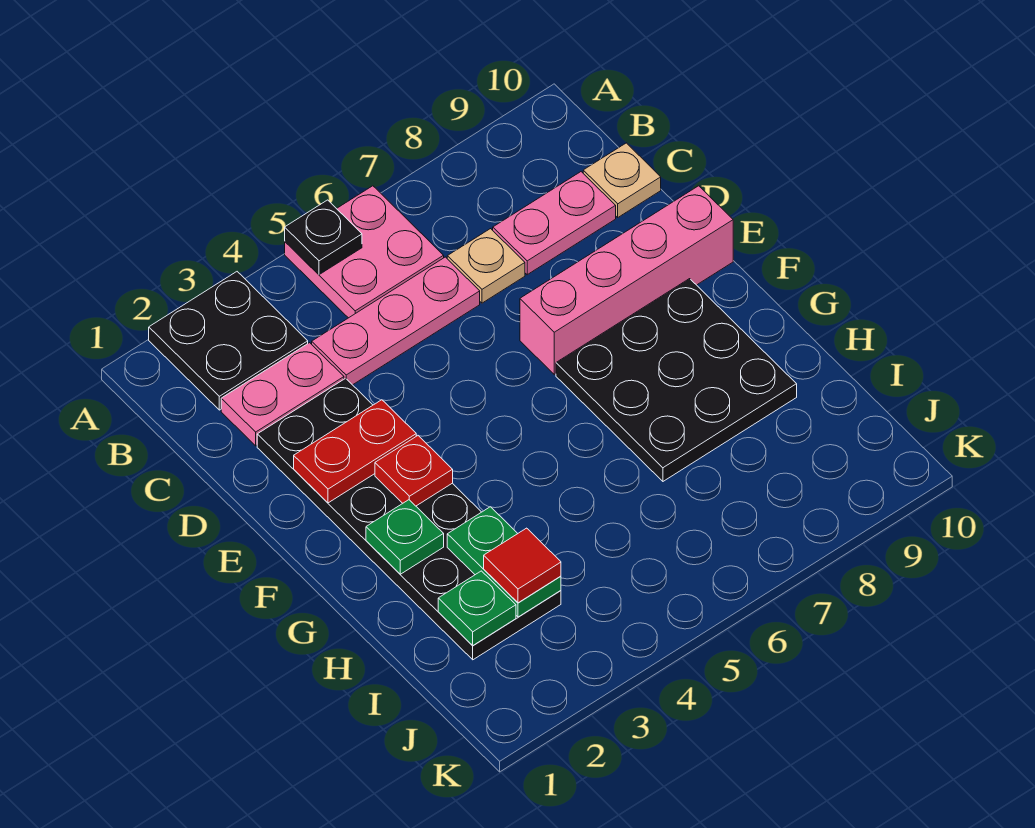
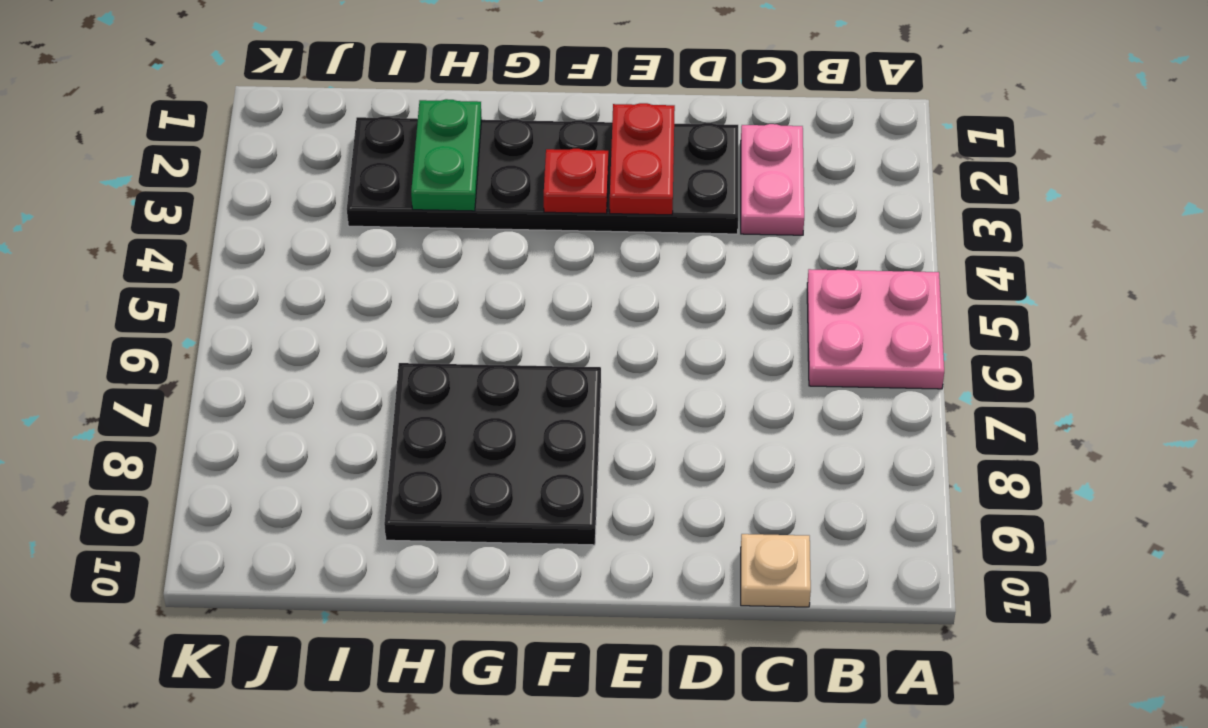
green 1x2 plate [411,99,482,211] -> green 1x2 plate turned to [447,507,561,617]
none -> black 2x2 plate [149,272,308,410]
none -> pink 1x3 plate [312,257,480,385]
none -> tan 1x1 plate [447,229,525,303]

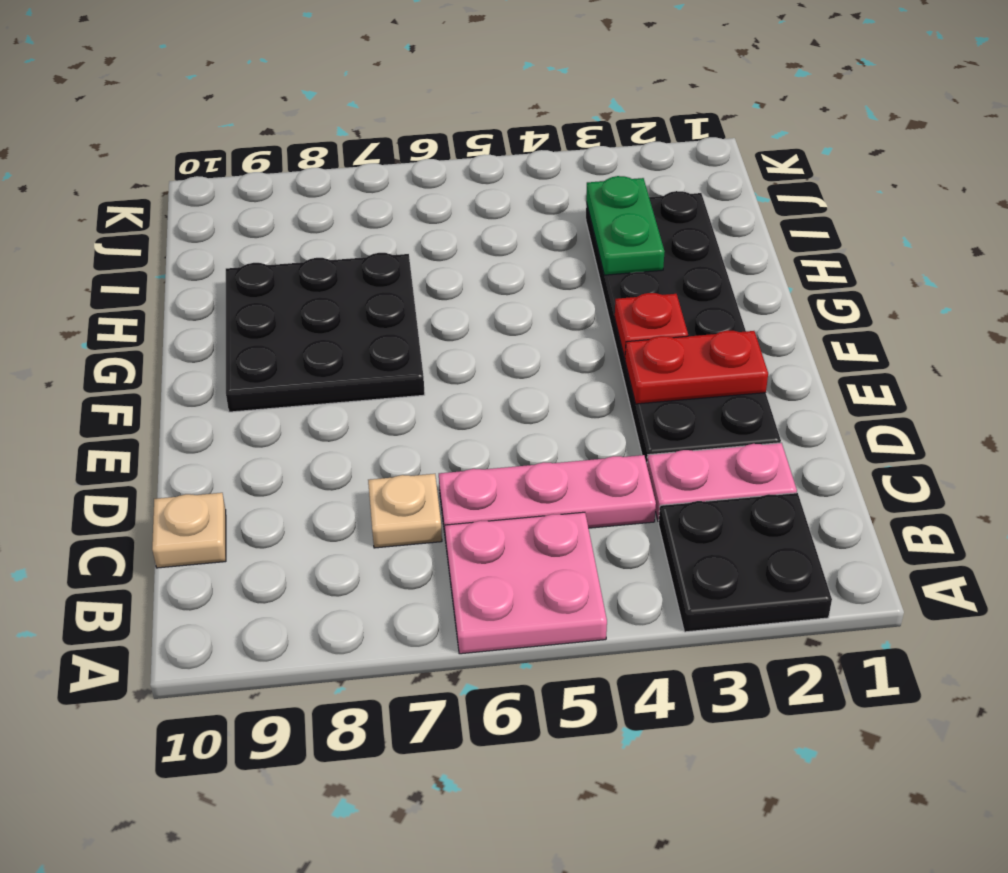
none -> pink 1x2 plate [493,172,616,275]
none -> pink 1x4 brick [520,186,733,374]
none -> black 1x1 plate [285,200,362,275]

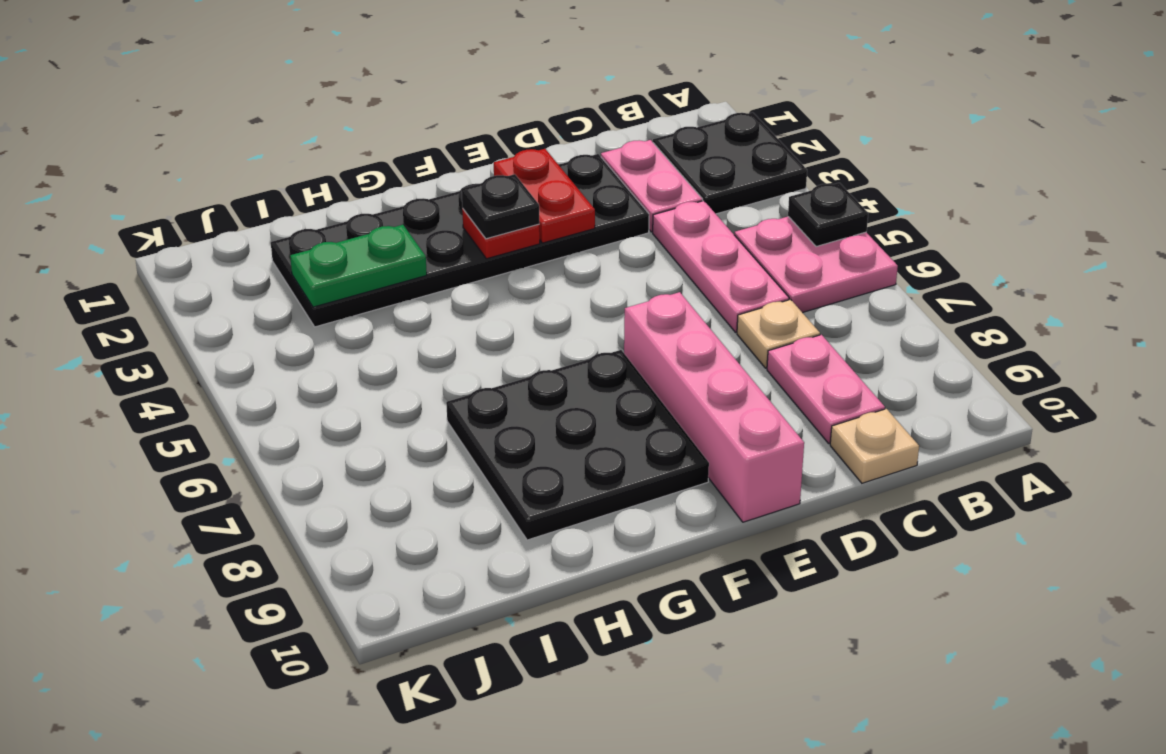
black 1x1 plate [462,174,539,239] -> none
none -> green 1x1 plate [366,500,444,574]
none -> green 1x1 plate [438,571,516,645]
none -> red 1x1 tile [484,528,561,603]

